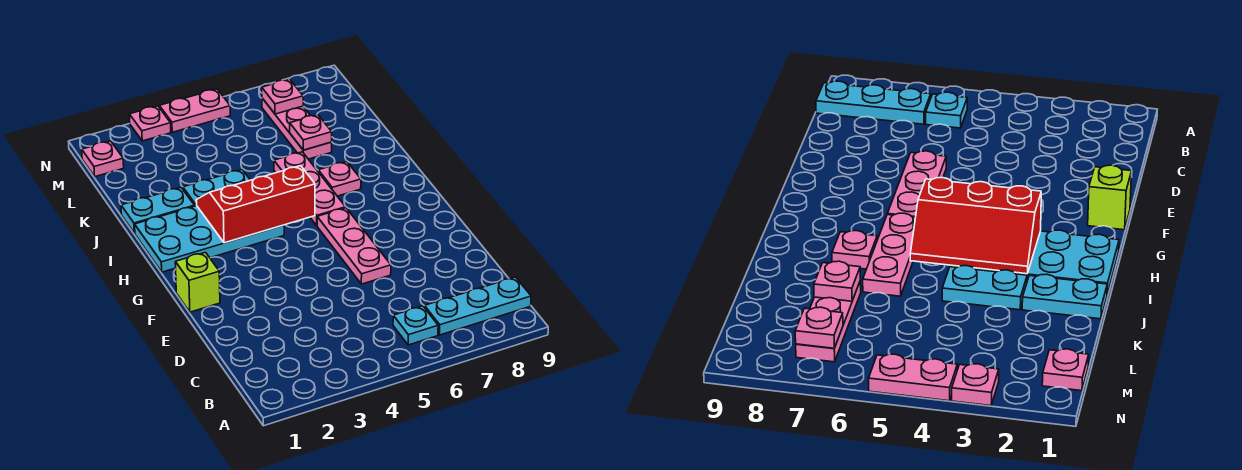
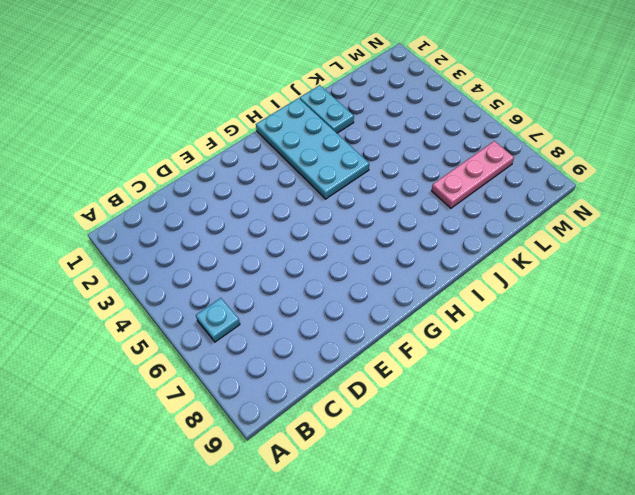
none -> cyan 1x3 plate [424,277,531,335]
none -> pink 1x3 plate [317,208,391,284]
none -> lime 1x1 brick [175,252,220,312]

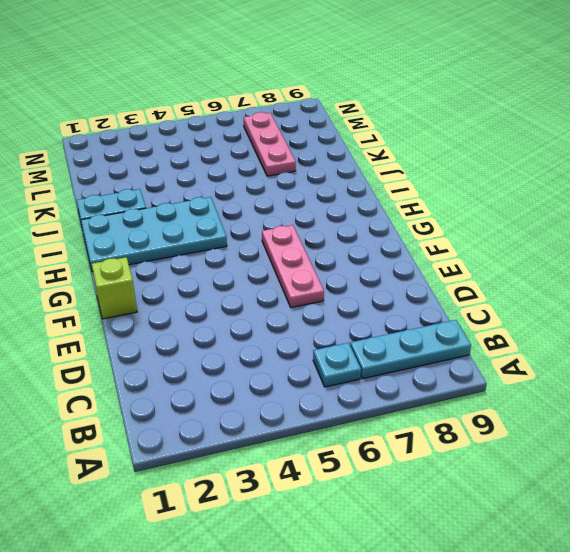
none -> pink 1x3 plate [274,152,346,225]
none -> pink 1x1 plate [318,162,361,196]
none -> cyan 1x2 plate [183,170,250,206]

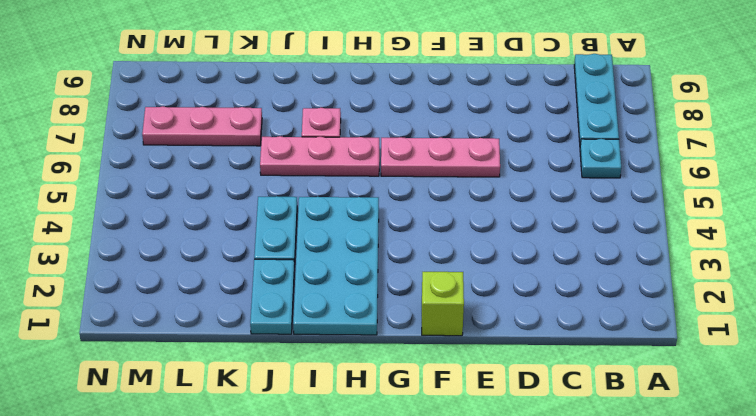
none -> pink 1x1 plate [82,141,124,177]
none -> pink 1x1 plate [129,106,171,141]
none -> pink 1x2 plate [159,89,230,132]

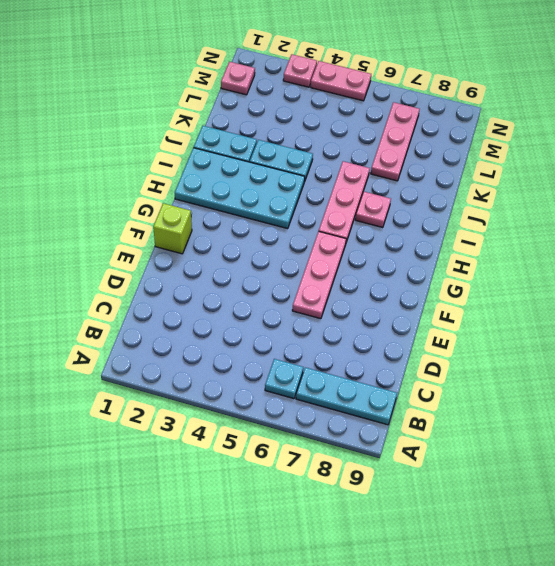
none -> red 2x3 slope [196,166,315,243]
none -> pink 1x1 plate [290,115,332,150]
none -> pink 1x1 plate [262,79,303,114]

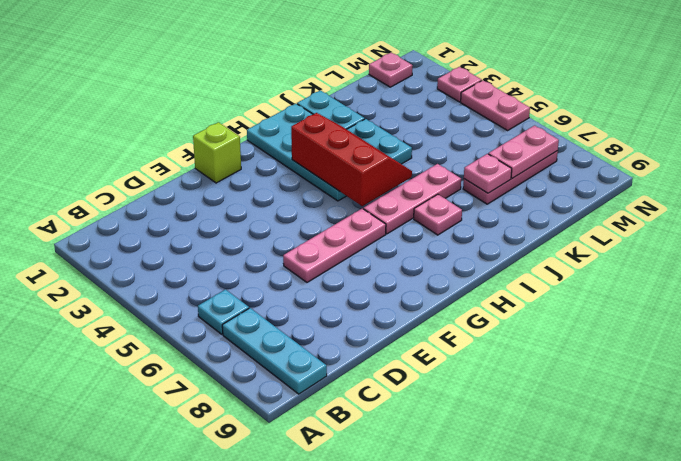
pink 1x2 plate [488,126,559,178] -> pink 1x1 plate [262,79,303,114]

